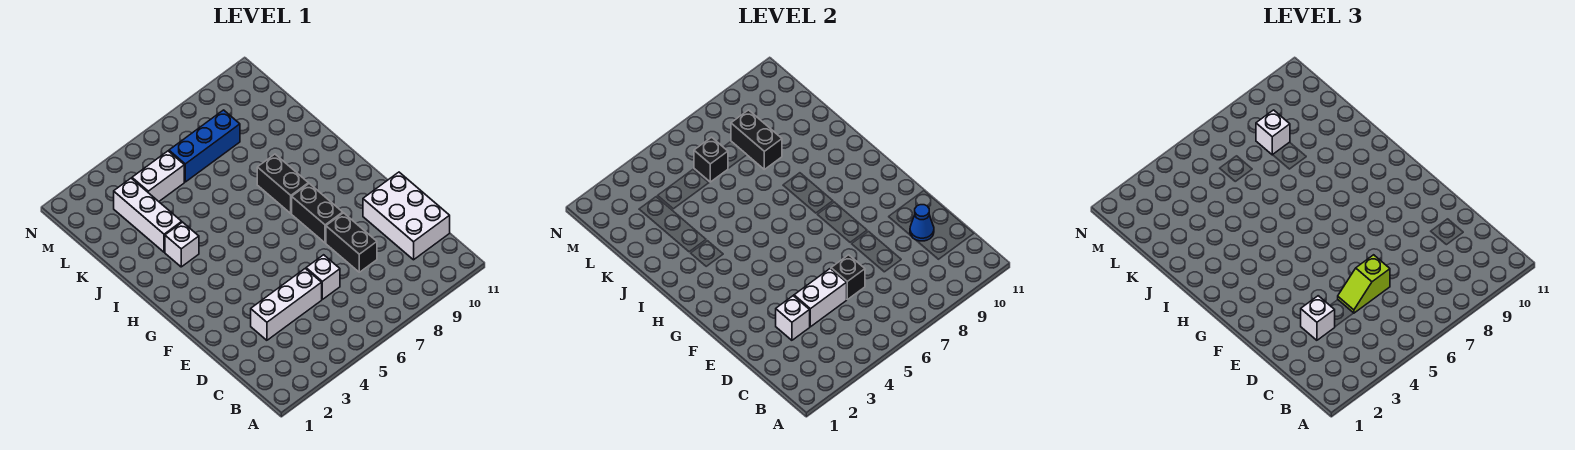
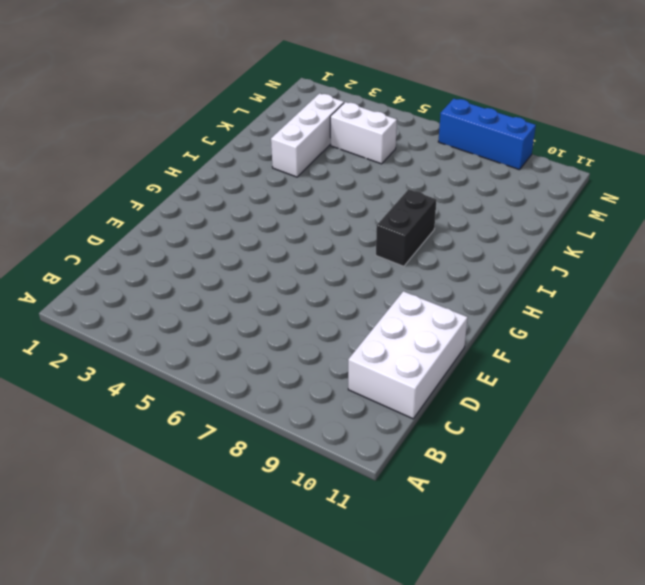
blue 1x3 brick [438,99,536,170] -> blue 1x3 brick moved to [169,110,240,182]
none -> white 1x3 brick [251,269,322,340]
none -> white 1x1 brick [306,255,340,299]
none -> black 1x2 brick [326,213,377,272]

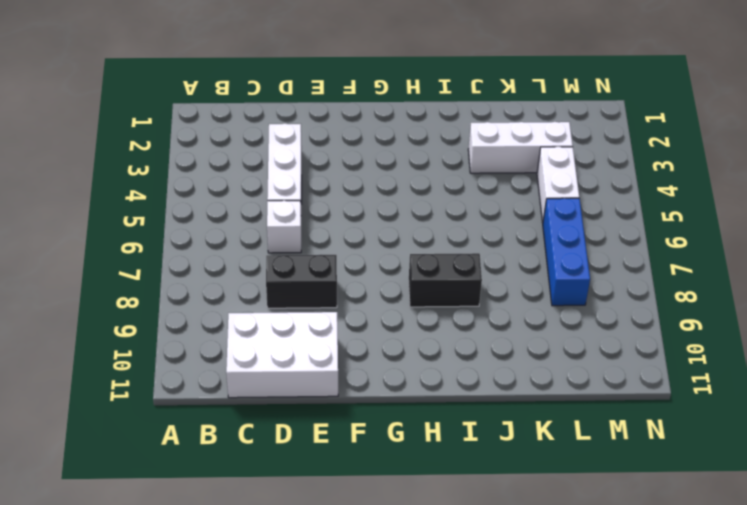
none -> black 1x2 brick [292,184,343,243]
none -> white 1x1 brick [165,222,199,267]
none -> white 1x1 brick [776,296,810,340]

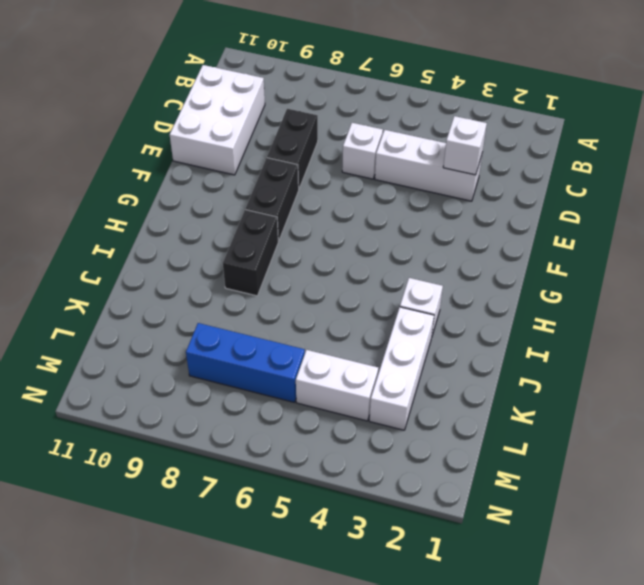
none -> white 1x2 brick [794,269,847,327]
none -> black 1x1 brick [831,255,865,299]
none -> blue 1x1 cone [910,205,934,241]

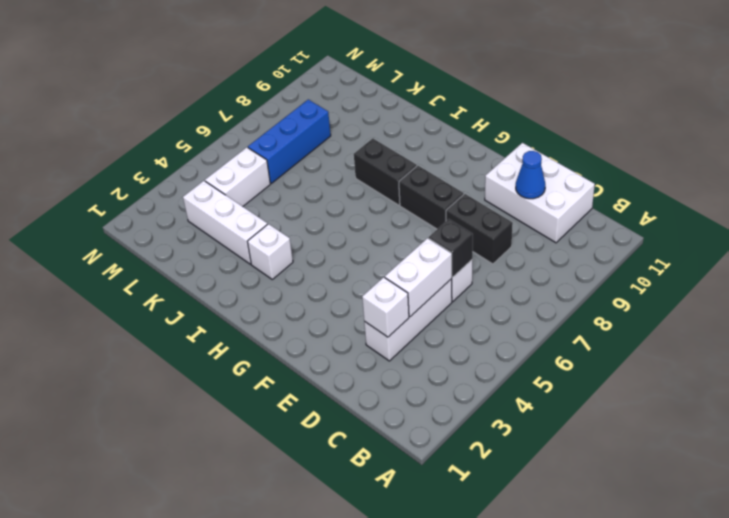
none -> black 1x2 brick [731,110,782,169]
none -> black 1x1 brick [694,137,728,182]
none -> white 1x1 brick [1301,296,1335,340]

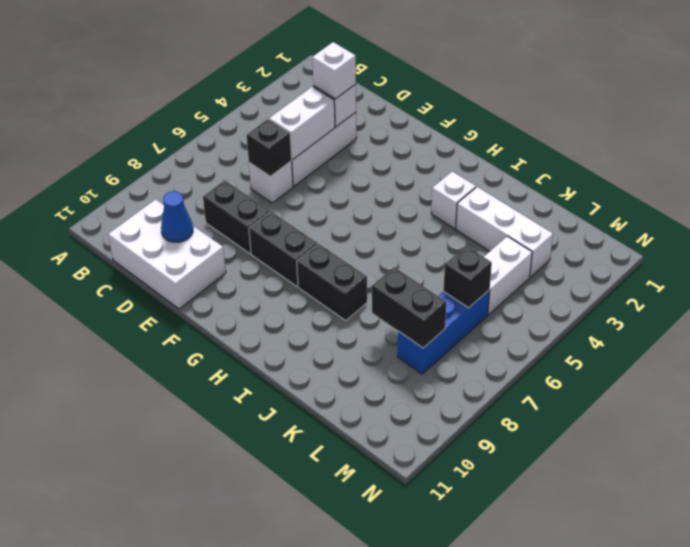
none -> lime 1x2 slope [1338,255,1390,313]
none -> white 1x1 brick [1256,110,1290,155]

